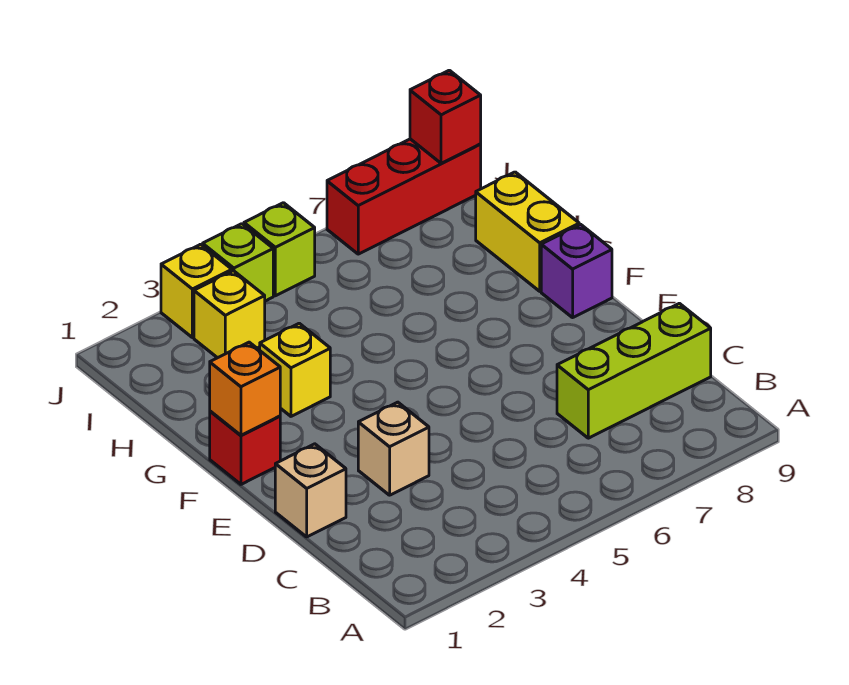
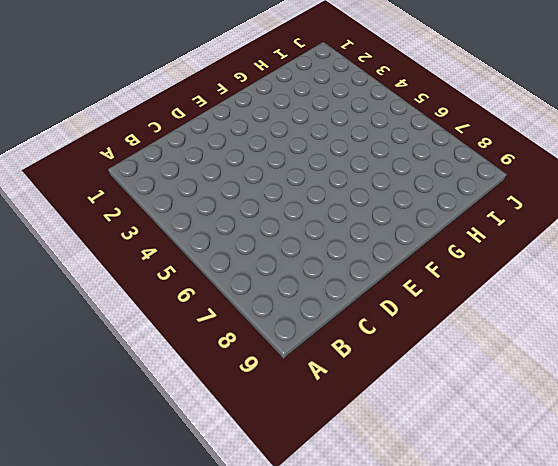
none -> lime 1x3 brick [557,303,711,438]
none -> tan 1x1 brick [275,444,346,537]
none -> tan 1x1 brick [358,402,429,495]

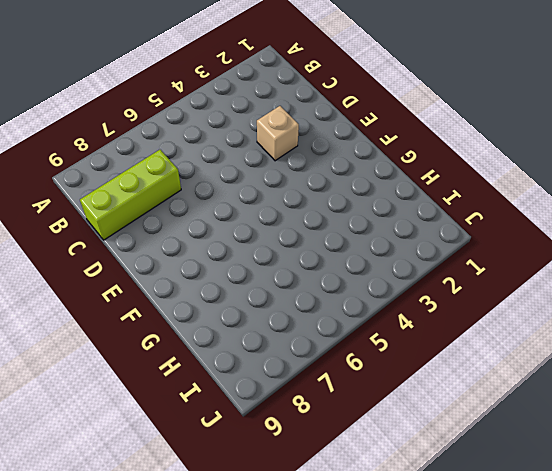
none -> tan 1x1 brick [275,444,346,537]
none -> red 1x1 brick [210,411,280,484]
none -> purple 1x1 brick [541,225,612,318]

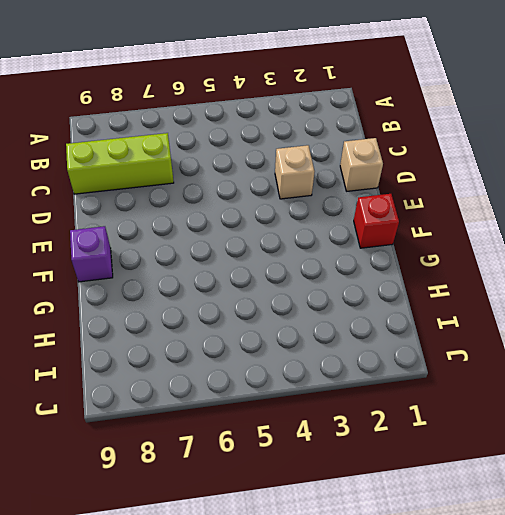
none -> yellow 1x1 brick [260,323,330,416]
none -> yellow 1x2 brick [476,172,579,291]
none -> yellow 1x1 brick [194,271,265,358]

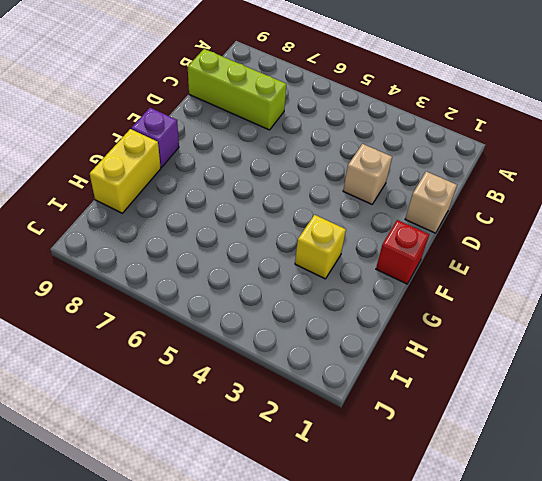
none -> yellow 1x1 brick [194,271,265,358]
none -> yellow 1x1 brick [161,244,232,338]
none -> lime 1x1 brick [203,224,273,301]

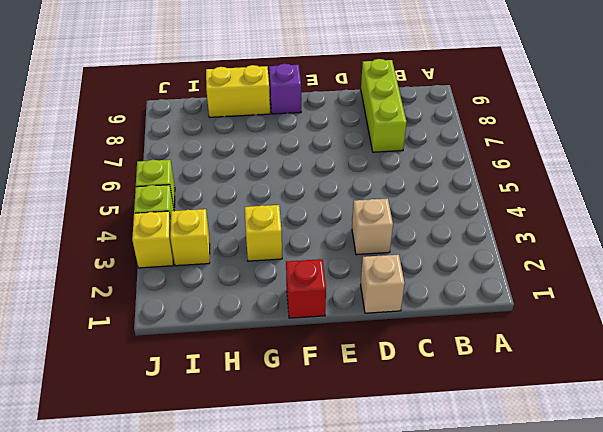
none -> red 1x3 brick [327,139,481,254]
none -> orange 1x1 brick [210,342,280,435]
none -> red 1x1 brick [410,70,481,163]

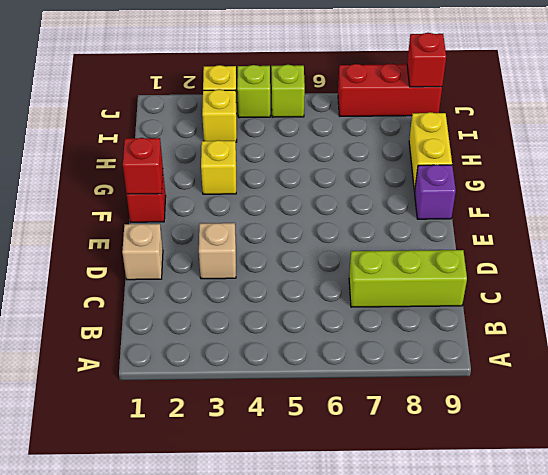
red 1x1 brick [123,138,163,194] -> orange 1x1 brick [210,342,280,435]

